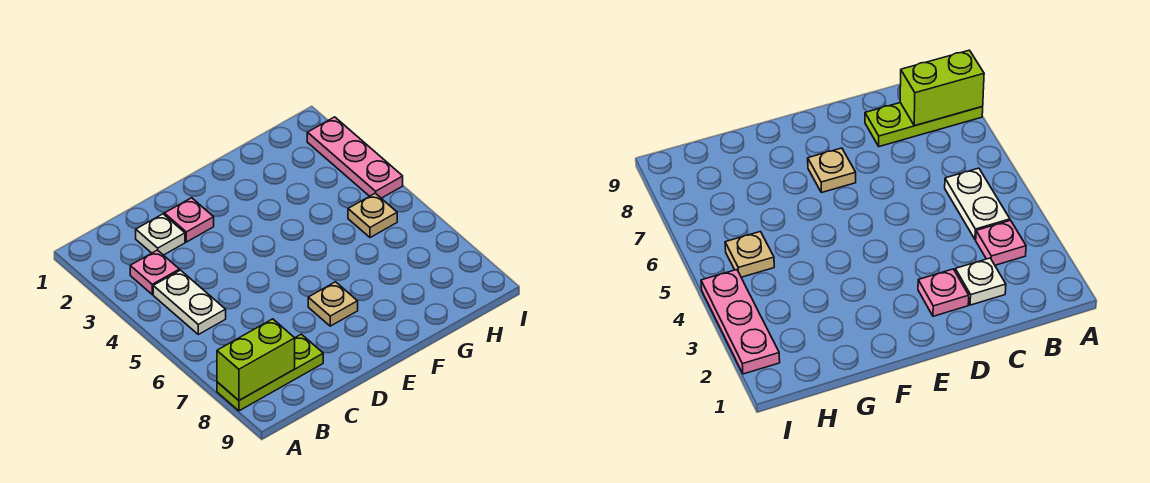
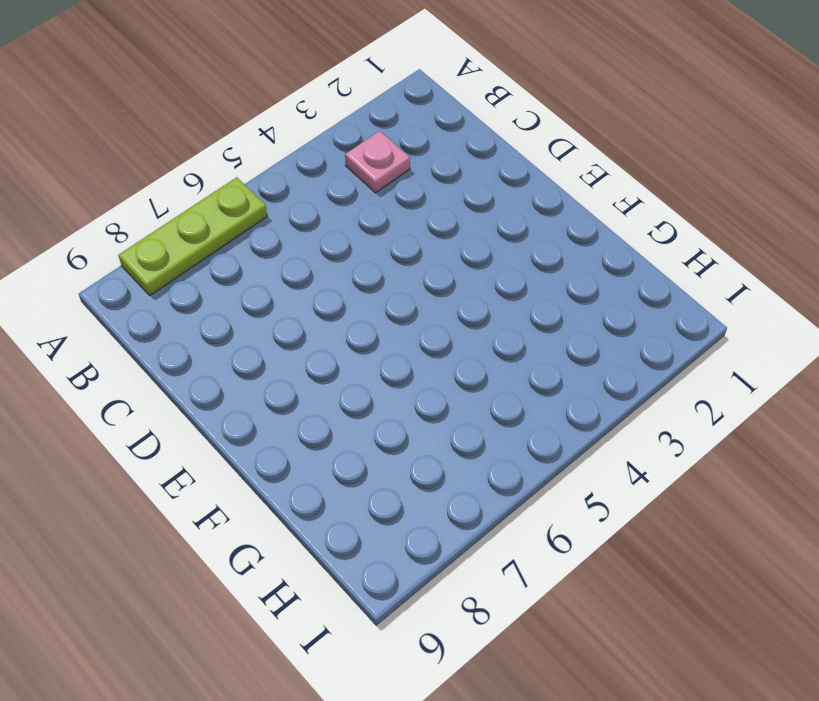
lime 1x3 plate [118,177,267,295] -> lime 1x3 plate turned to [217,334,323,411]
none -> white 1x2 plate [153,270,226,334]
none -> white 1x1 plate [136,214,185,255]

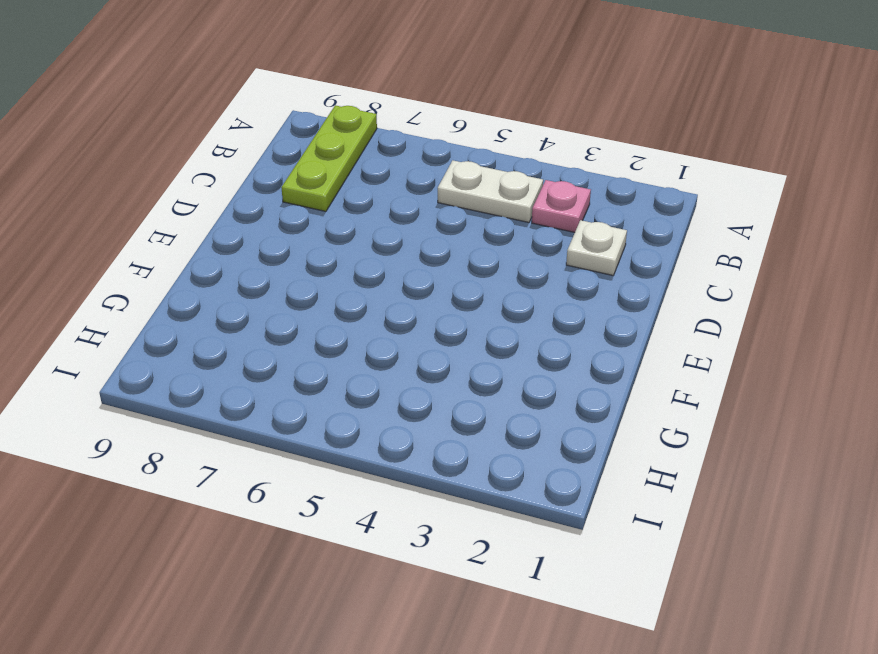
none -> pink 1x1 plate [164,198,214,242]
none -> tan 1x1 plate [308,282,358,326]

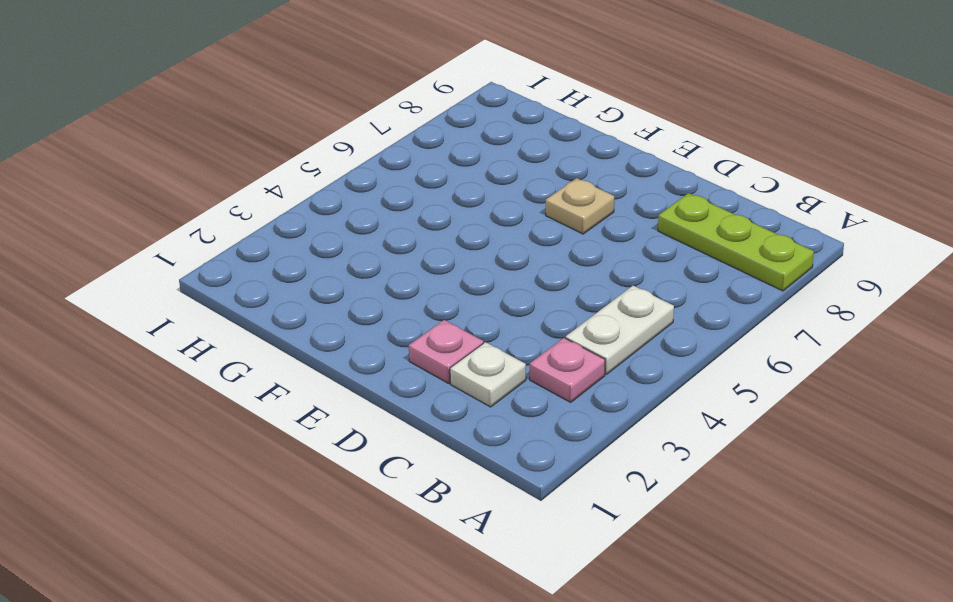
none -> tan 1x1 plate [348,193,397,238]
none -> pink 1x3 plate [307,117,403,198]

